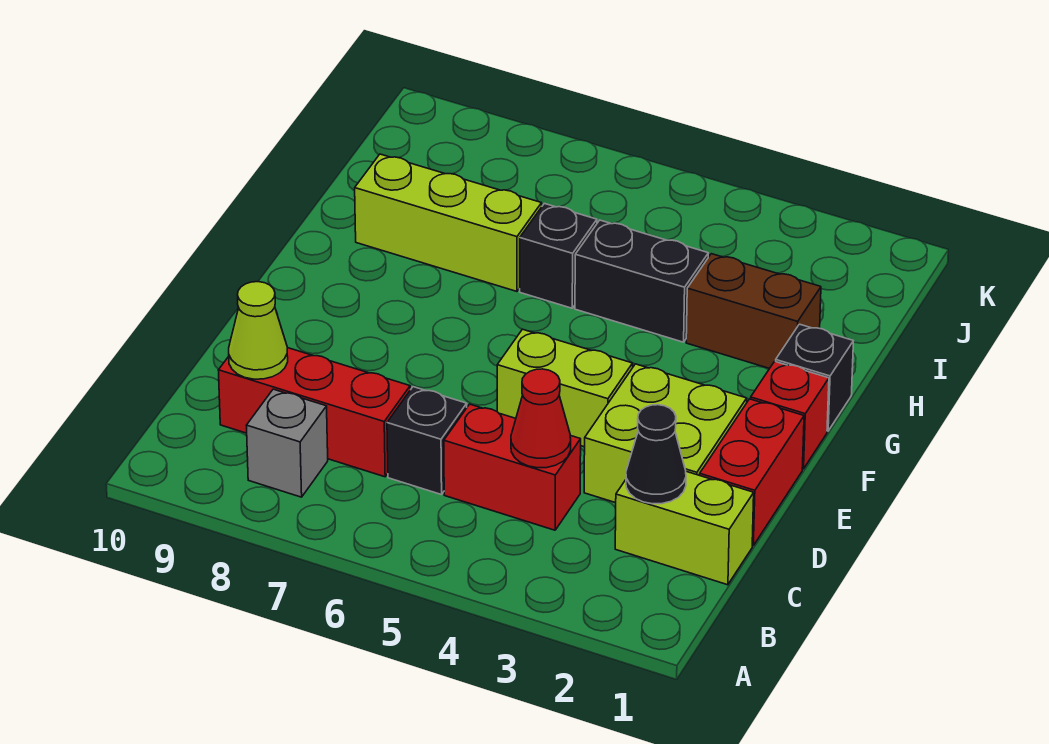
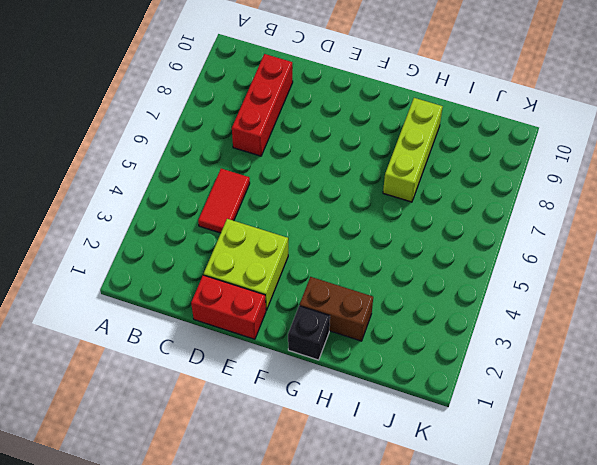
red 1x2 tile [198,169,250,233] -> red 1x2 brick [444,404,581,530]
brown 1x2 brick [300,277,373,341] -> brown 1x2 brick turned to [686,254,821,369]
none -> grey 1x1 brick [247,389,328,497]
none -> lime 1x2 brick [615,471,754,585]
none -> black 1x1 brick [387,387,467,495]

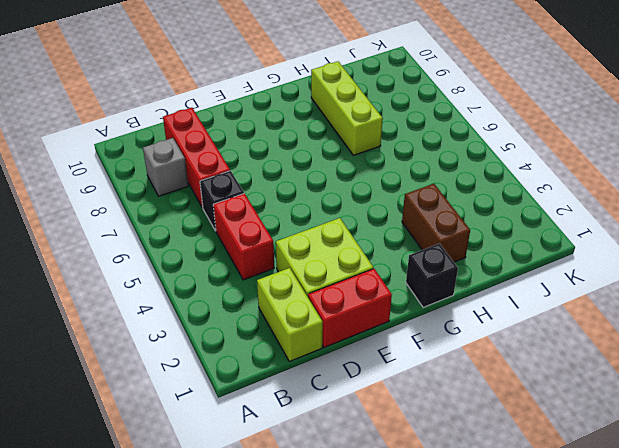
none -> lime 1x2 brick [497,329,633,447]
none -> red 1x1 brick [751,361,829,469]
none -> black 1x2 brick [575,220,708,342]

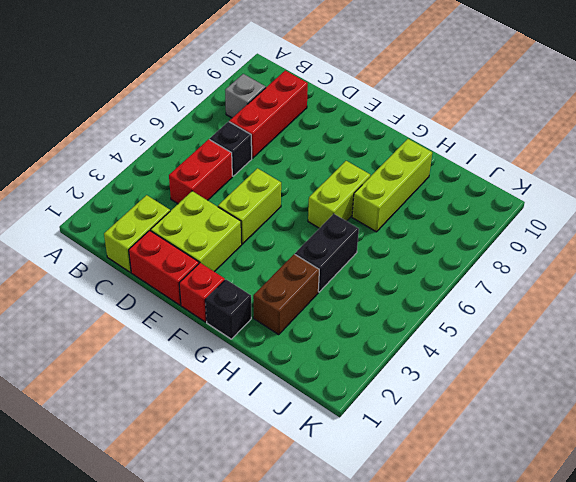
lime 1x2 brick [308,161,370,228] -> none
none -> black 1x1 brick [520,203,597,308]
none -> black 1x1 cone [626,405,686,504]
none -> red 1x1 cone [511,369,571,468]

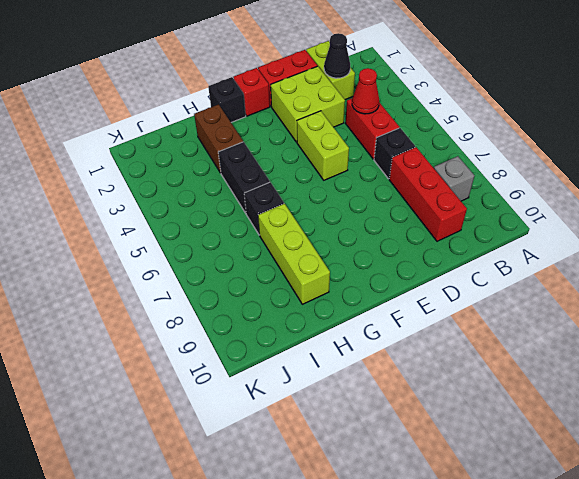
none -> lime 1x1 cone [229,282,288,379]

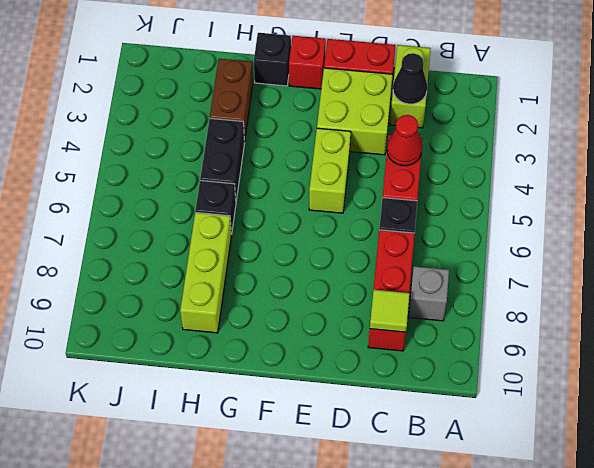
lime 1x1 tile [370,290,410,332] -> lime 1x1 cone [229,282,288,379]

